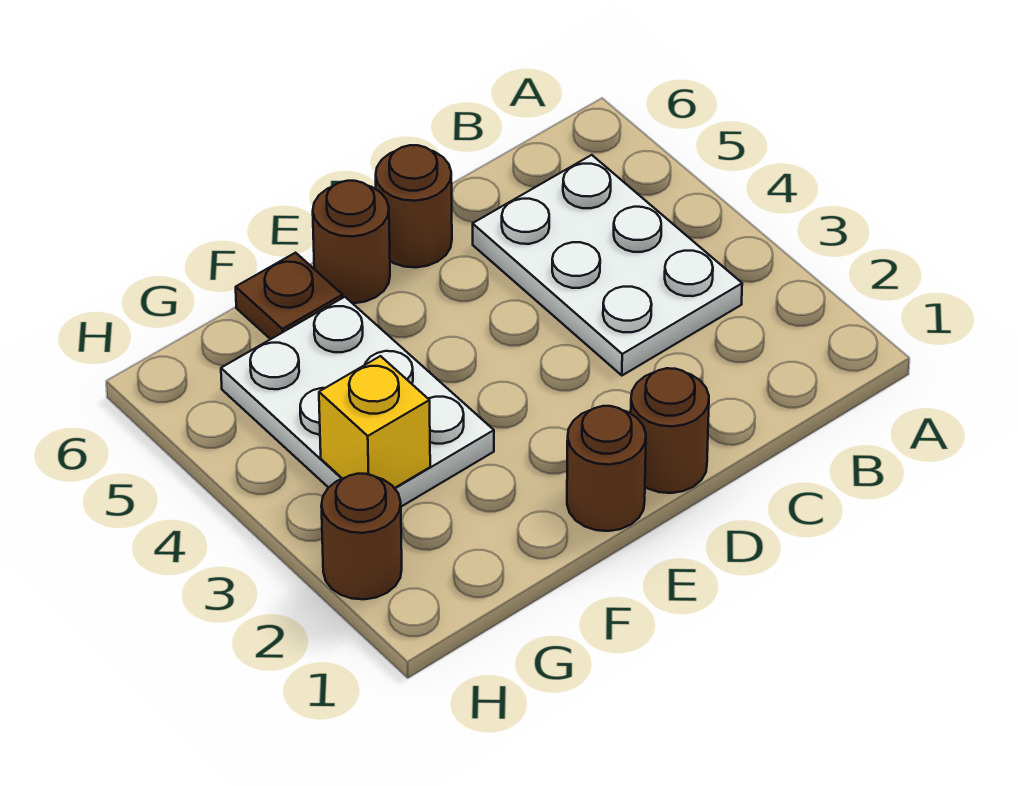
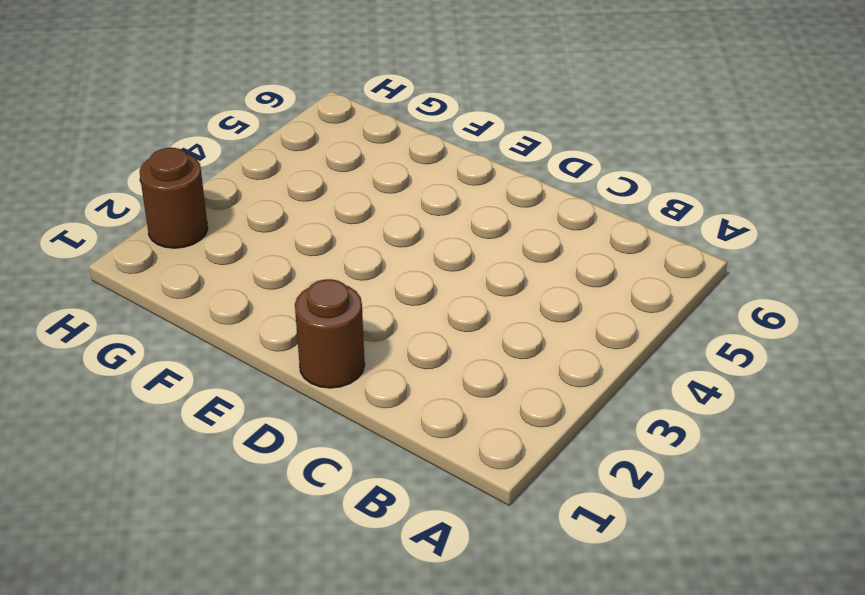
none -> white 2x3 plate [473,155,742,375]
none -> brown 1x1 round brick [376,145,452,267]

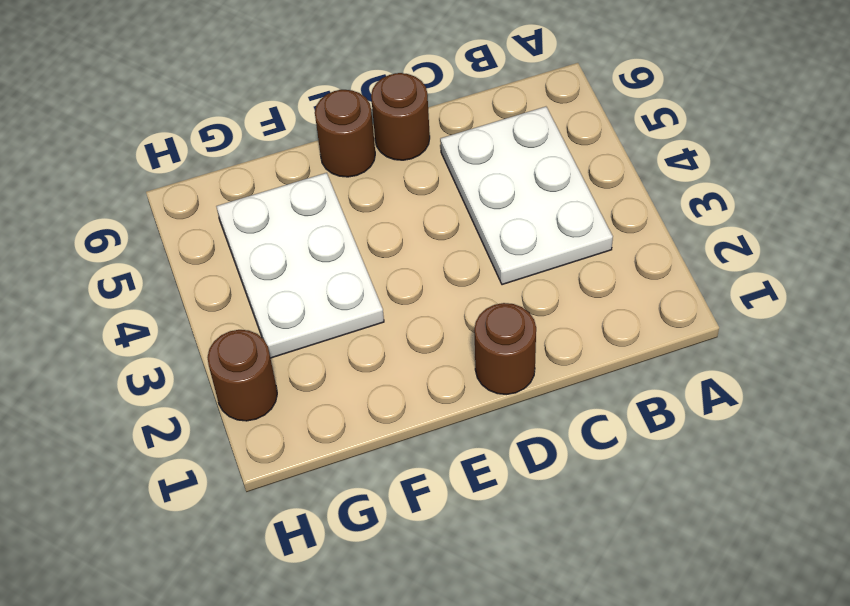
none -> brown 1x1 round brick [567,406,646,531]
none -> brown 1x1 plate [236,253,343,339]

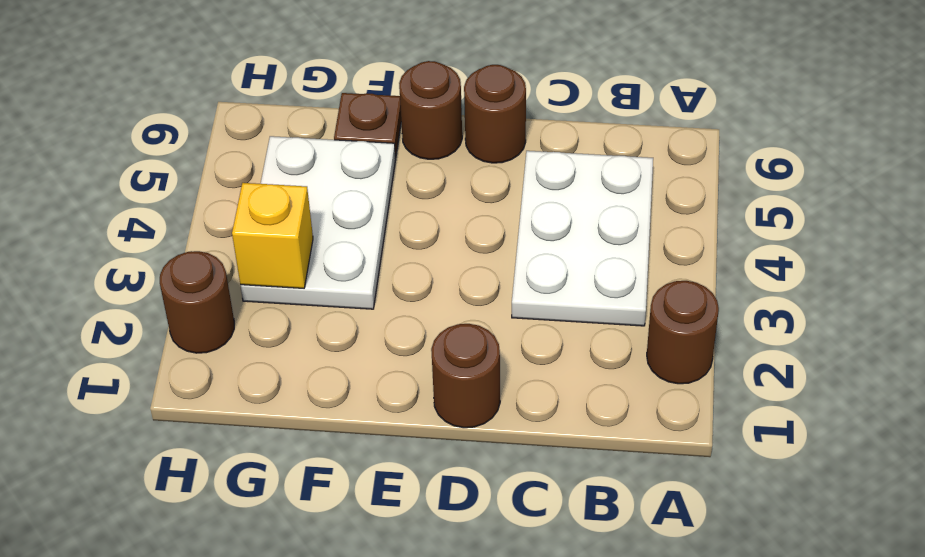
brown 1x1 round brick [647,281,719,384] -> brown 1x1 round brick moved to [567,406,646,531]

